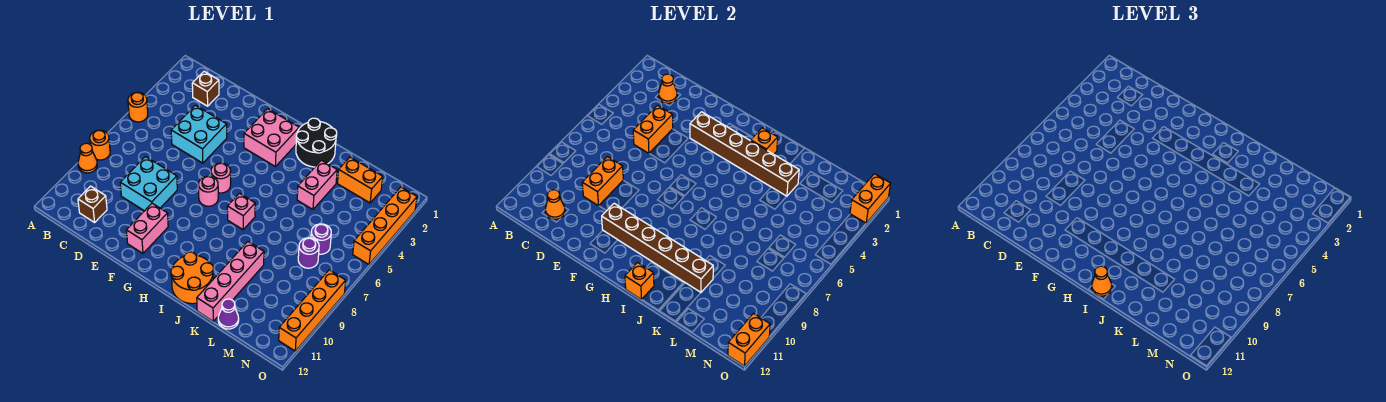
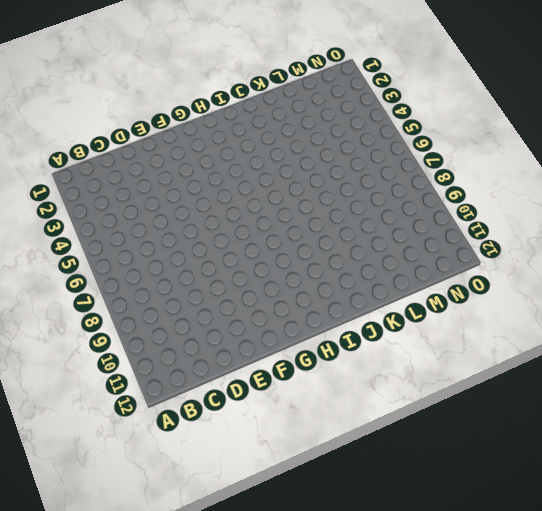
none -> orange 1x1 round brick [128,93,148,122]
none -> orange 1x1 round brick [90,130,110,160]
none -> orange 1x1 cone [78,143,97,173]
none -> brown 1x1 brick [192,71,219,106]

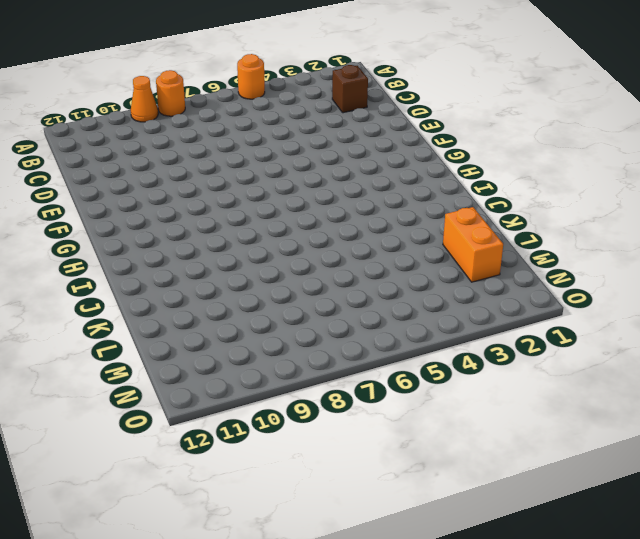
none -> brown 1x1 brick [78,186,107,222]
none -> cyan 2x2 brick [171,105,227,163]
none -> cyan 2x2 brick [120,157,177,211]
none -> pink 1x2 brick [126,203,168,253]

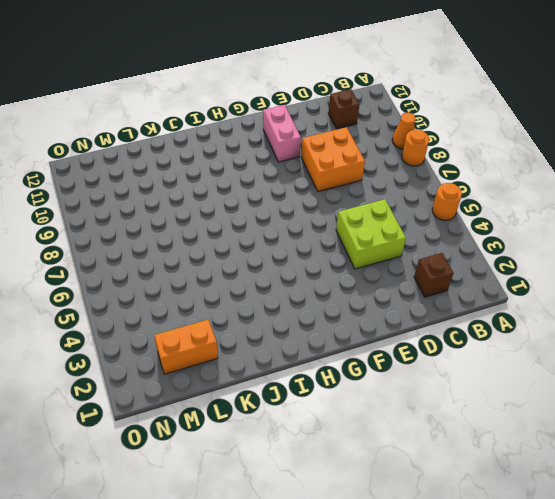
lime 2x2 brick [336,199,406,269] -> cyan 2x2 brick [171,105,227,163]
orange 2x2 brick [301,127,365,192] -> cyan 2x2 brick [120,157,177,211]
none -> pink 2x2 brick [244,109,299,166]
none -> pink 1x1 round brick [211,163,231,193]
none -> pink 1x1 round brick [198,176,218,206]
none -> black 2x2 round brick [296,118,337,167]

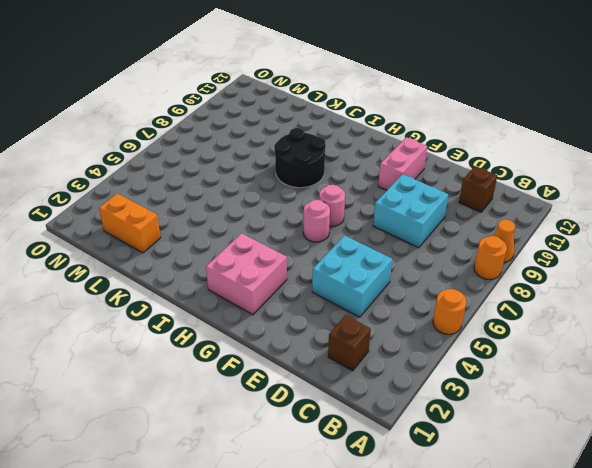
black 2x2 round brick [274,128,326,188] -> black 2x2 round brick moved to [296,118,337,167]
none -> pink 1x1 brick [227,193,255,230]
none -> orange 2x2 round brick [171,252,214,304]
none -> pink 1x2 brick [297,160,337,209]
none -> pink 1x4 brick [197,242,264,321]

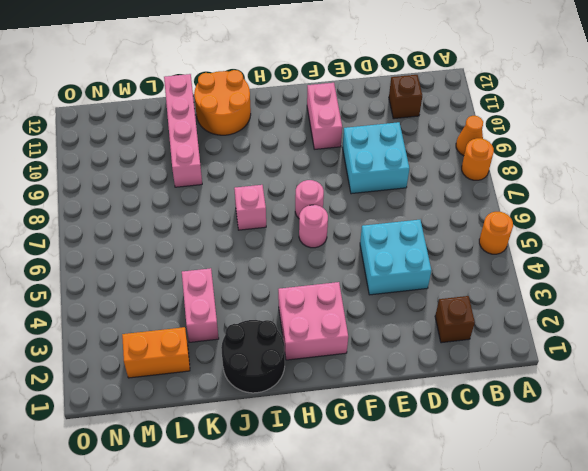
none -> purple 1x1 cone [218,299,239,329]
none -> purple 1x1 round brick [311,224,331,254]
none -> purple 1x1 round brick [298,238,319,268]
none -> orange 1x4 brick [353,187,417,264]

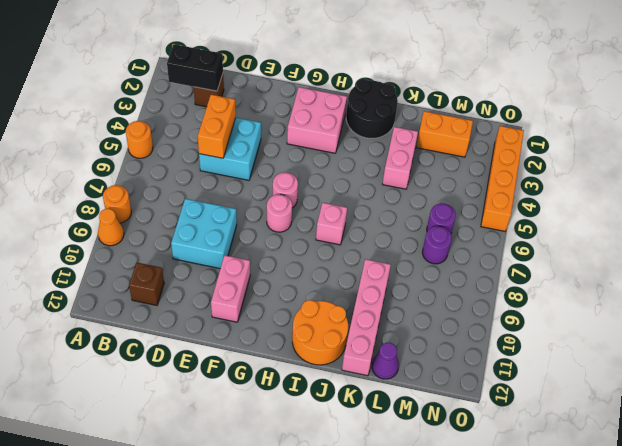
black 1x2 brick [167,44,223,91] -> orange 1x1 cone [659,74,677,103]
none -> orange 1x4 brick [279,270,346,351]
none -> orange 1x1 cone [545,190,565,219]
none -> orange 1x2 brick [582,157,623,206]
none -> brown 1x6 brick [690,112,799,196]

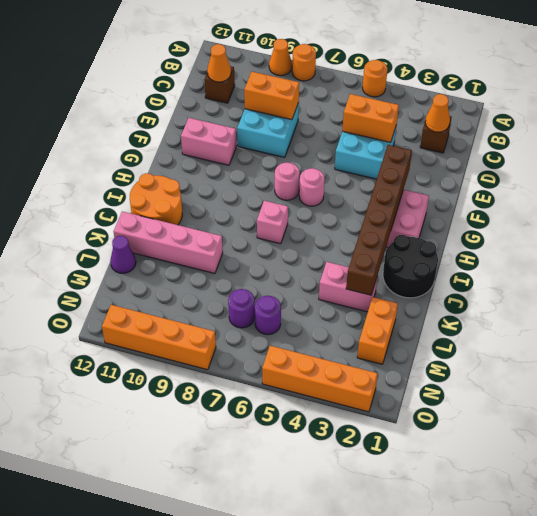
none -> brown 1x6 brick [602,203,713,292]
none -> orange 1x1 brick [751,128,778,154]
none -> orange 1x1 brick [625,262,654,300]
none -> orange 1x2 brick [850,174,891,223]

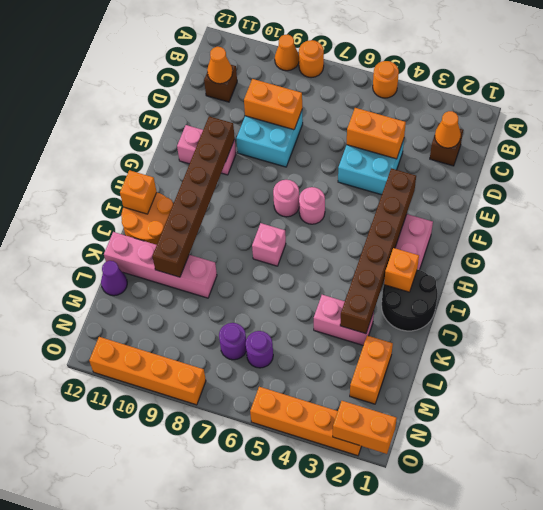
none -> orange 1x2 brick [728,313,770,366]
none -> orange 1x1 cone [1092,266,1112,296]

